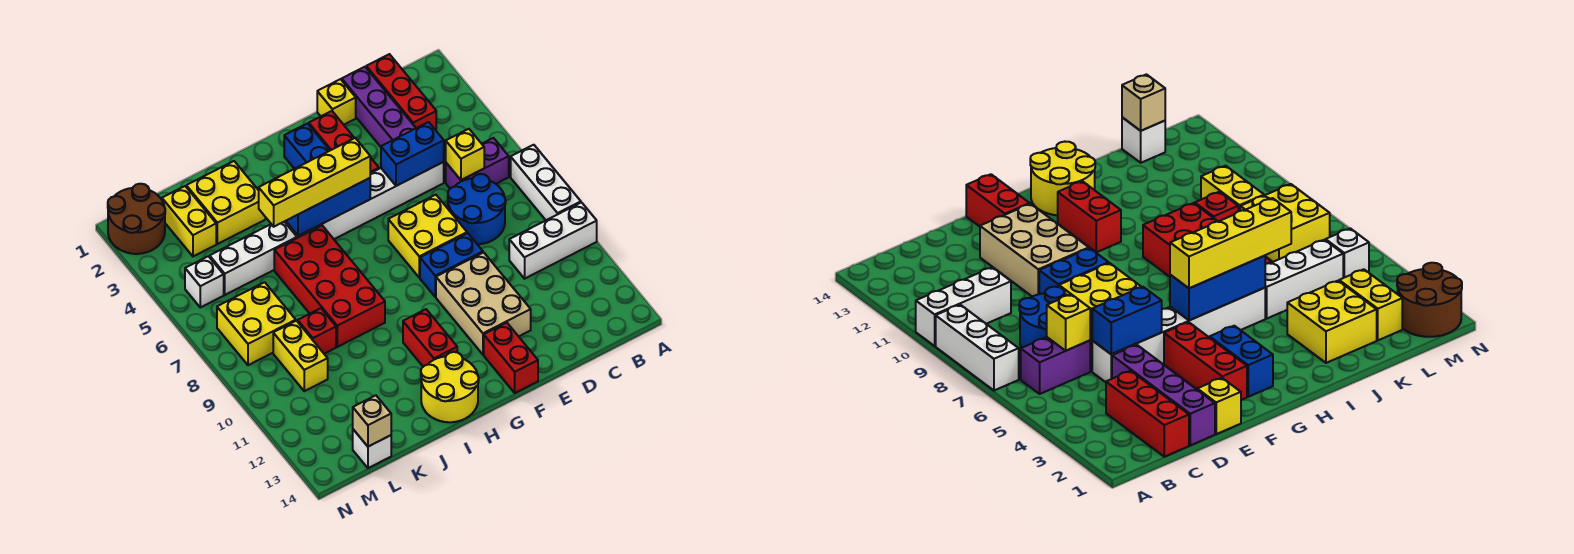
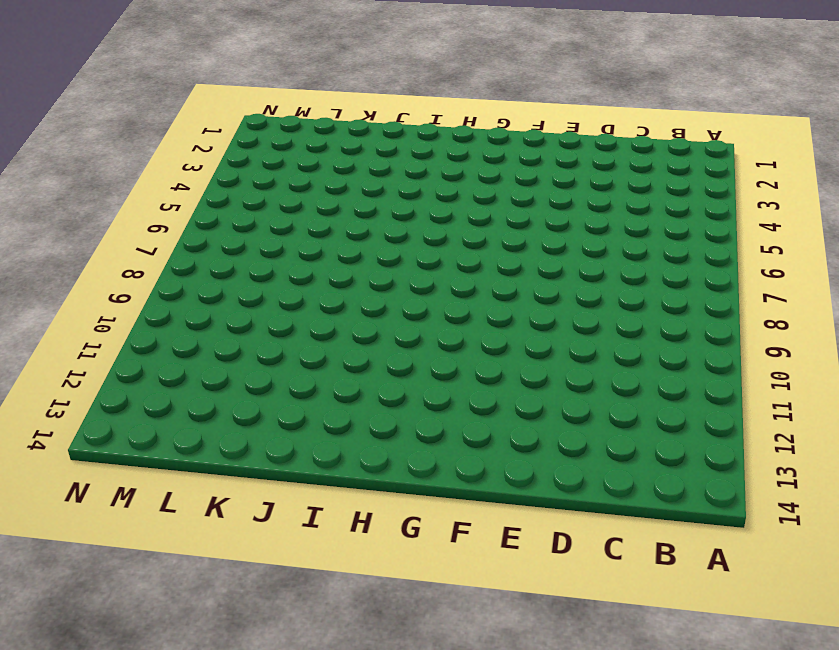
none -> white 1x3 brick [511,145,581,220]
none -> white 1x3 brick [509,202,597,279]
none -> purple 1x2 brick [446,138,509,189]
none -> red 1x3 brick [366,54,436,130]

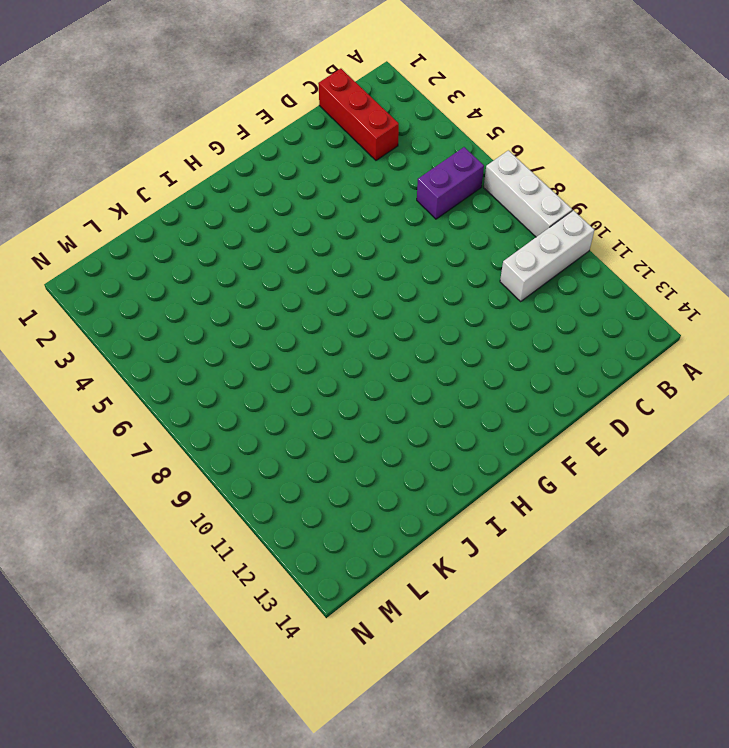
none -> blue 2x2 round brick [448,174,506,244]
none -> purple 1x4 brick [342,67,416,147]
none -> white 1x6 brick [285,162,444,239]
none -> yellow 1x1 brick [317,79,356,125]

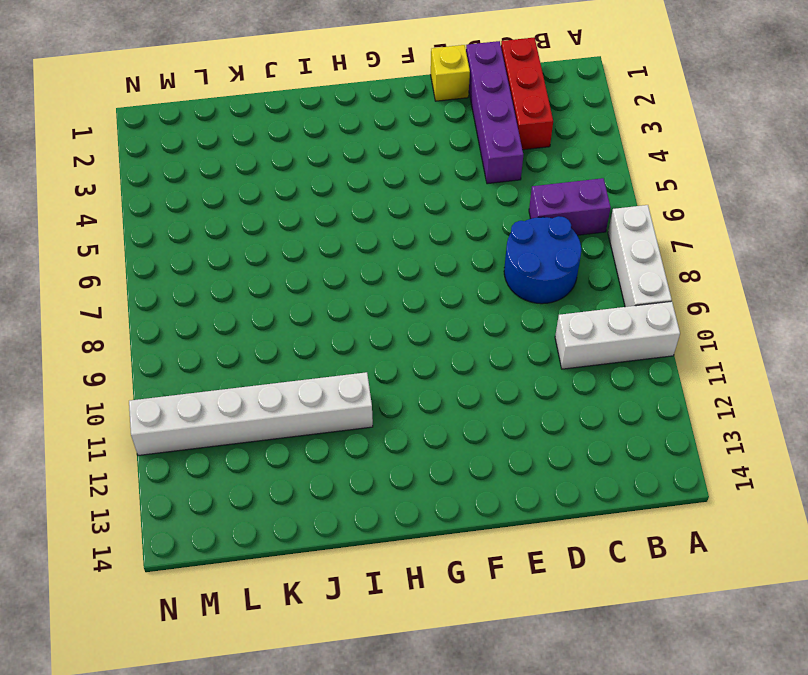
white 1x6 brick [129,372,373,455] -> white 1x6 brick moved to [285,162,444,239]
none -> yellow 2x2 brick [388,195,467,278]
none -> blue 1x2 brick [420,233,483,297]
none -> tan 2x3 brick [436,252,531,355]
none -> red 1x3 brick [309,111,379,173]

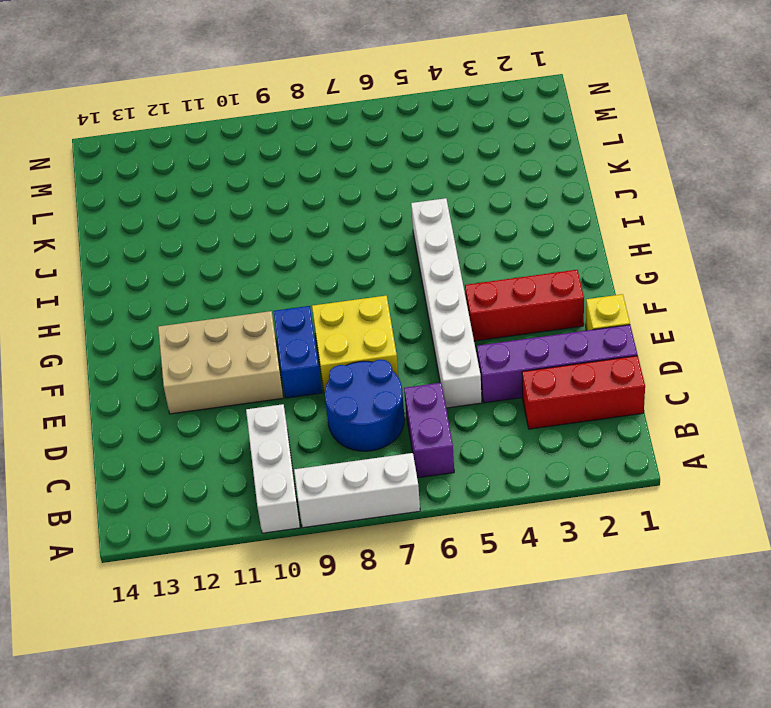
none -> red 1x2 brick [484,323,538,393]
none -> blue 1x2 brick [284,124,330,169]
none -> red 1x2 brick [403,309,457,367]
none -> yellow 2x2 round brick [421,352,479,422]

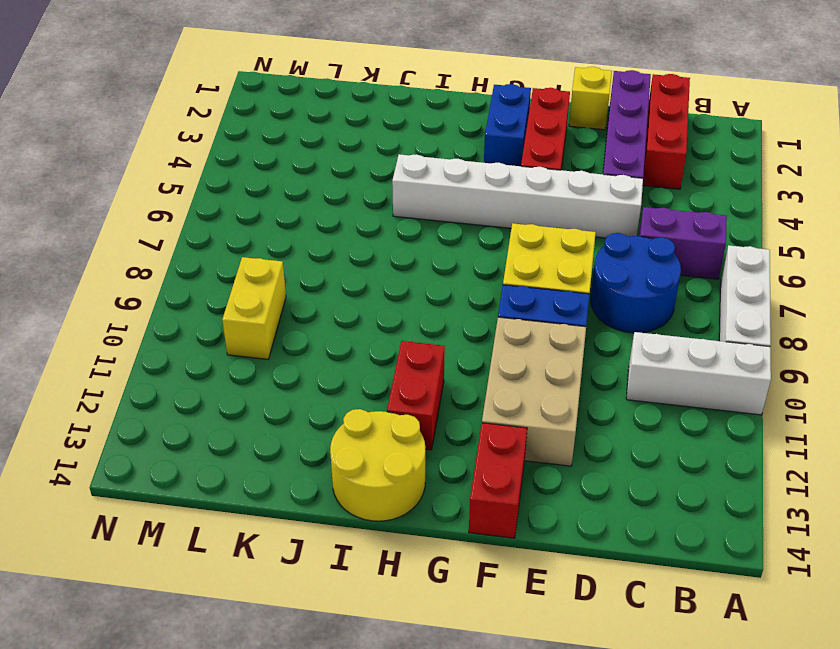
none -> red 2x4 brick [274,226,385,347]
none -> yellow 2x2 brick [186,161,265,244]
none -> white 1x3 brick [210,222,297,295]
none -> red 1x1 brick [298,308,336,354]

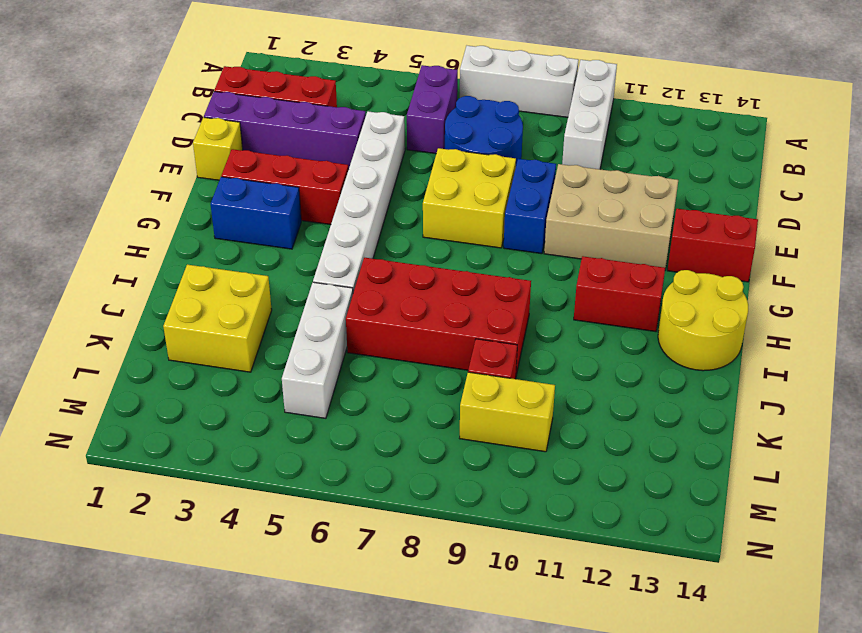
none -> yellow 1x2 brick [162,186,216,256]
none -> yellow 2x2 brick [217,282,296,365]
none -> white 1x1 brick [353,429,391,468]
none -> brown 2x2 round brick [108,184,165,254]

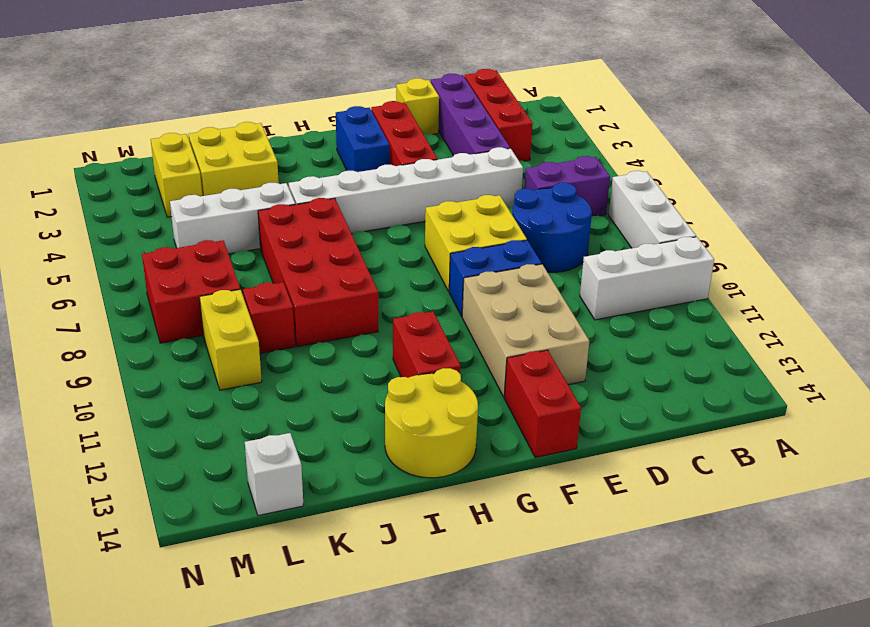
red 2x2 brick [142,240,240,343] -> yellow 2x2 brick [217,282,296,365]
none -> brown 2x2 round brick [108,184,165,254]
none -> white 1x1 brick [185,256,224,307]
none -> yellow 1x1 brick [446,129,484,180]
none -> blue 1x2 brick [381,122,444,186]

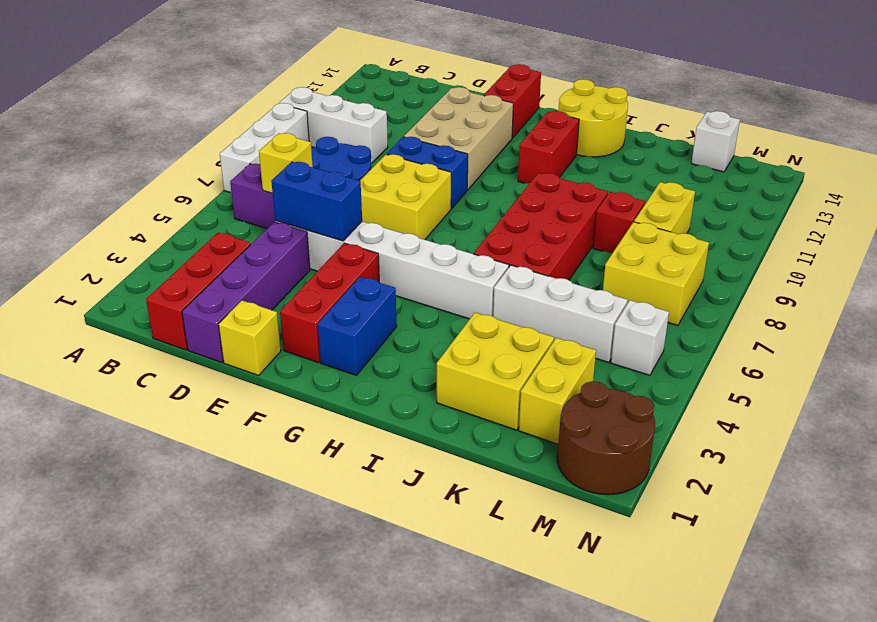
none -> blue 1x3 brick [286,178,370,236]
none -> tan 1x1 brick [353,395,391,447]
none -> yellow 1x4 brick [259,138,370,227]

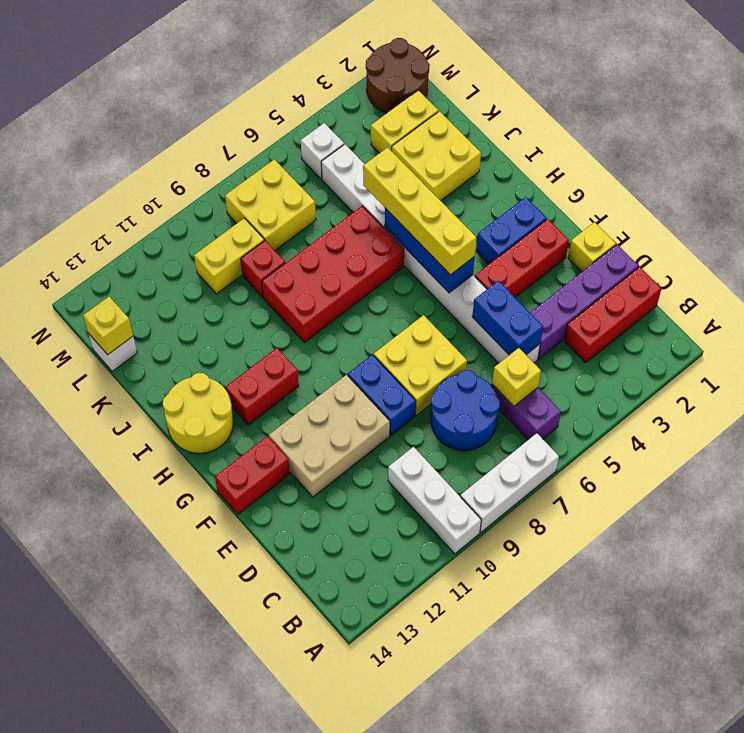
yellow 1x1 brick [83,297,133,355] -> tan 1x1 brick [353,395,391,447]

